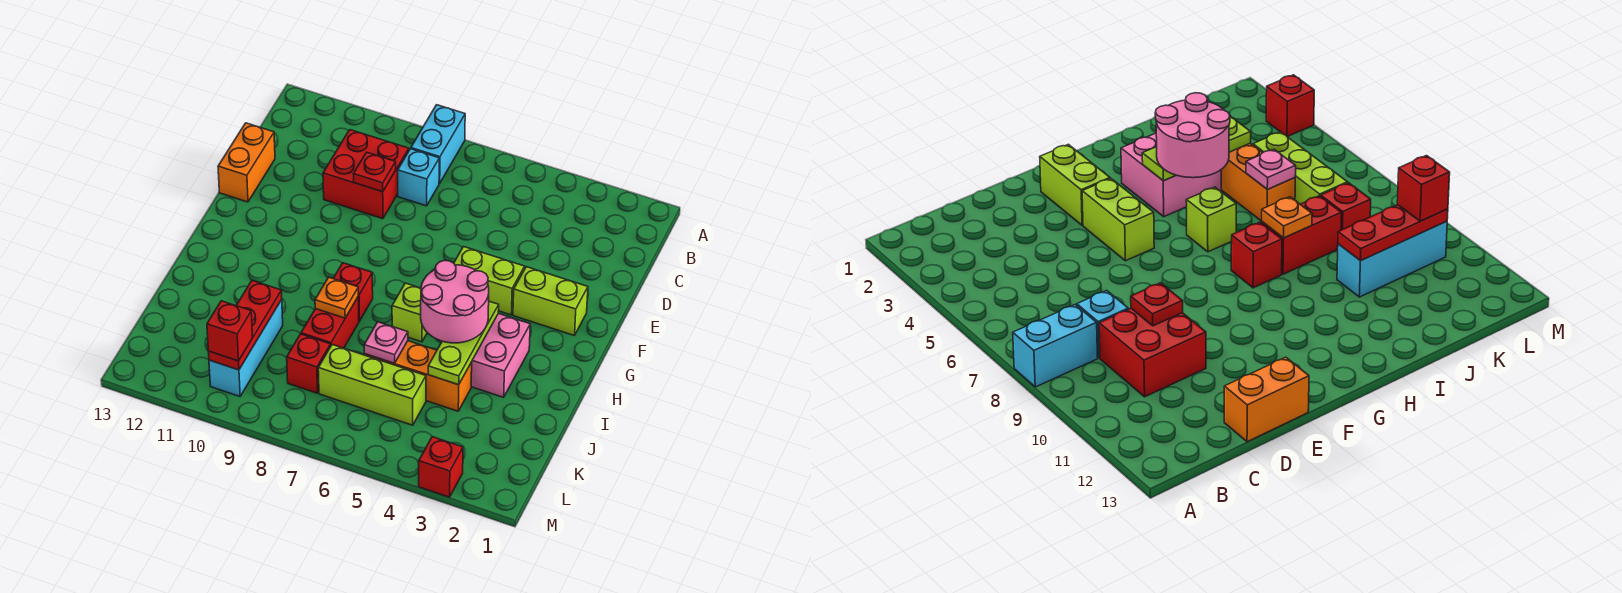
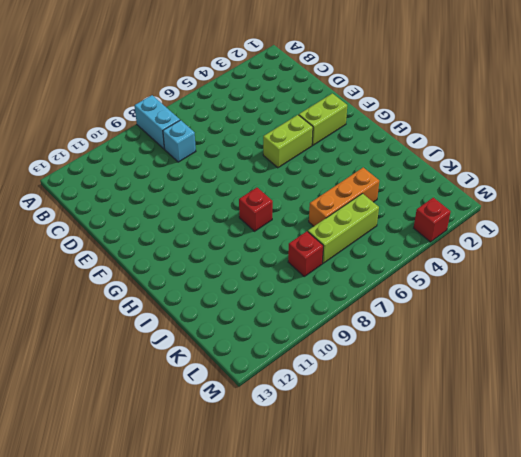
none -> red 2x2 brick [323,130,409,219]
none -> orange 1x2 brick [218,123,275,202]
none -> pink 2x2 brick [471,313,530,397]

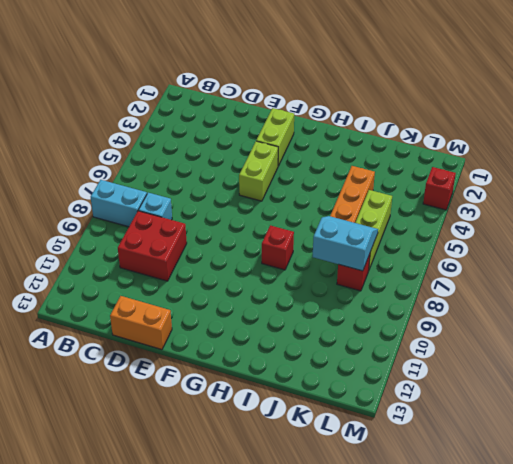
cyan 2x2 slope [313,216,378,271] -> none
none -> pink 2x2 brick [471,313,530,397]
none -> lime 1x1 brick [392,283,427,342]
none -> red 1x2 brick [301,296,359,348]

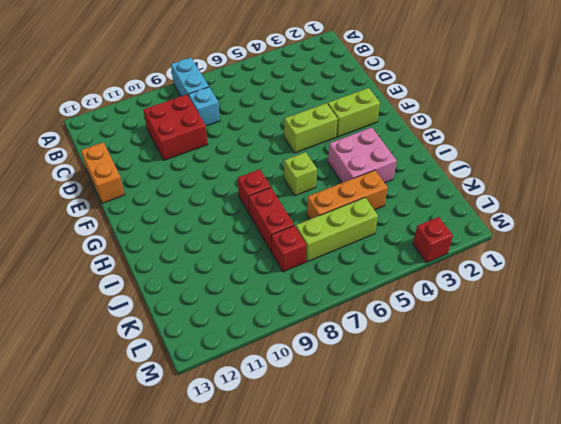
none -> cyan 1x3 brick [209,300,283,396]
none -> red 1x1 plate [353,152,396,192]
none -> lime 1x3 plate [428,301,499,385]

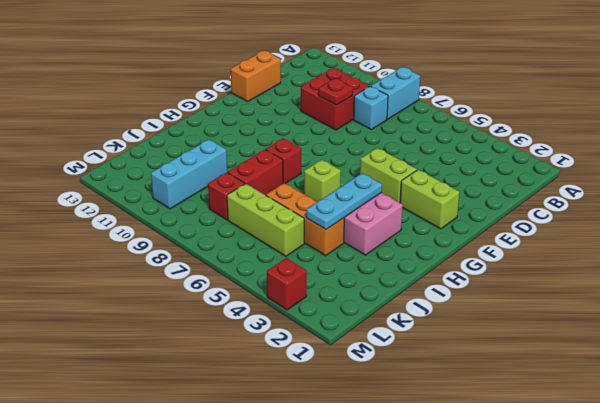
cyan 1x3 plate [306,173,382,229] -> lime 1x3 plate [428,301,499,385]
none -> orange 1x1 plate [315,277,358,318]
none -> pink 1x1 plate [364,322,408,363]
none -> red 1x3 plate [208,281,282,370]

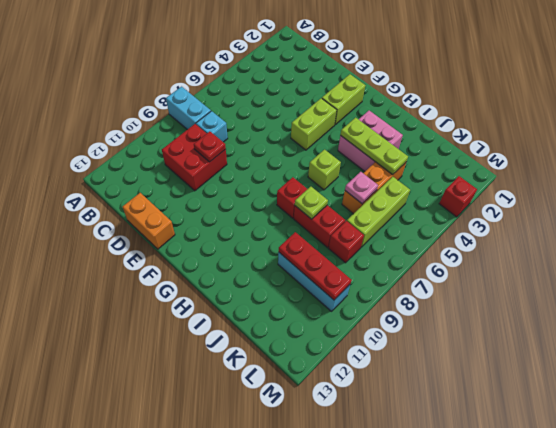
lime 1x1 plate [295,187,328,219] -> orange 1x1 plate [315,277,358,318]
none -> pink 2x2 round brick [421,260,489,343]
none -> red 1x1 brick [207,301,253,361]

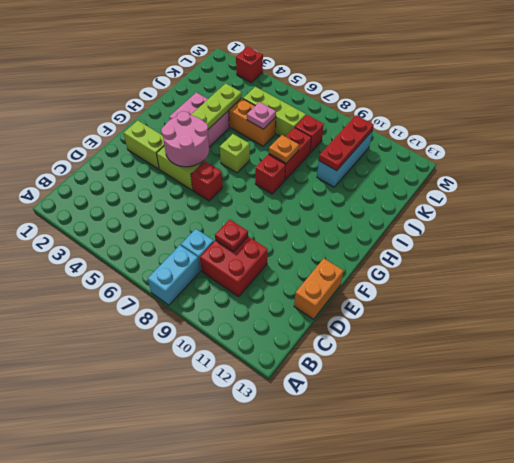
pink 2x2 round brick [161,111,209,167] -> pink 2x2 round brick moved to [421,260,489,343]
red 1x1 brick [191,161,223,201] -> red 1x1 brick moved to [207,301,253,361]

